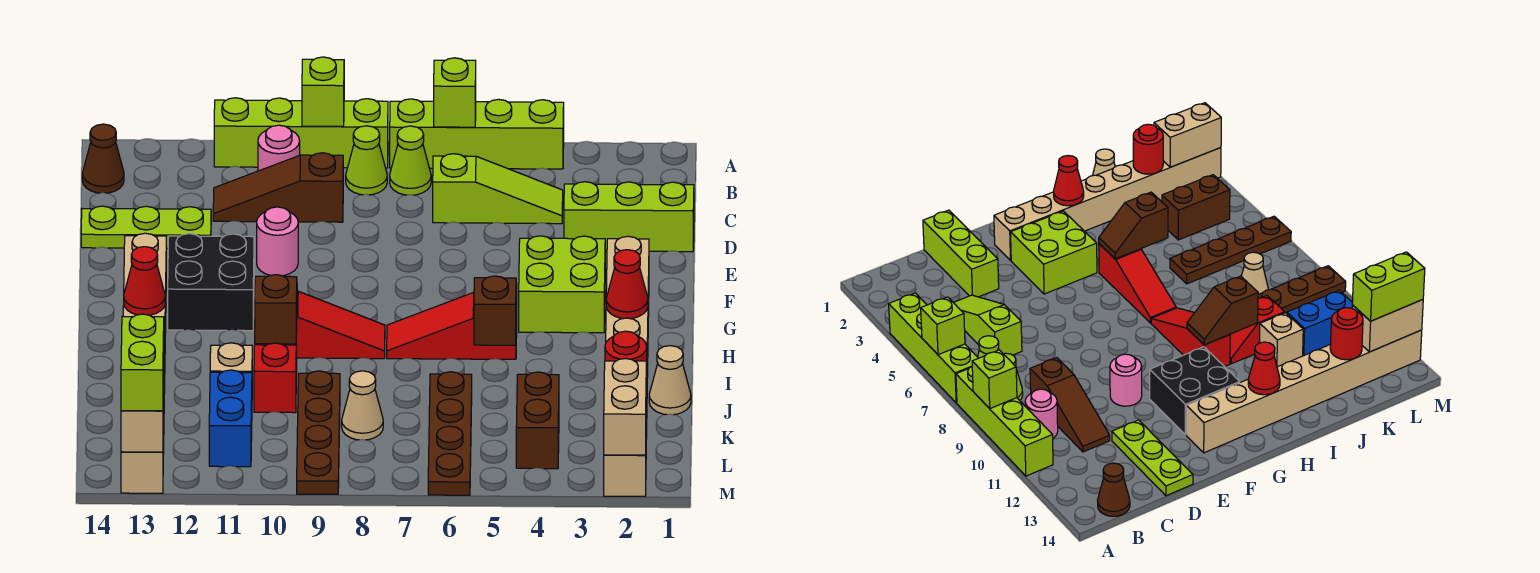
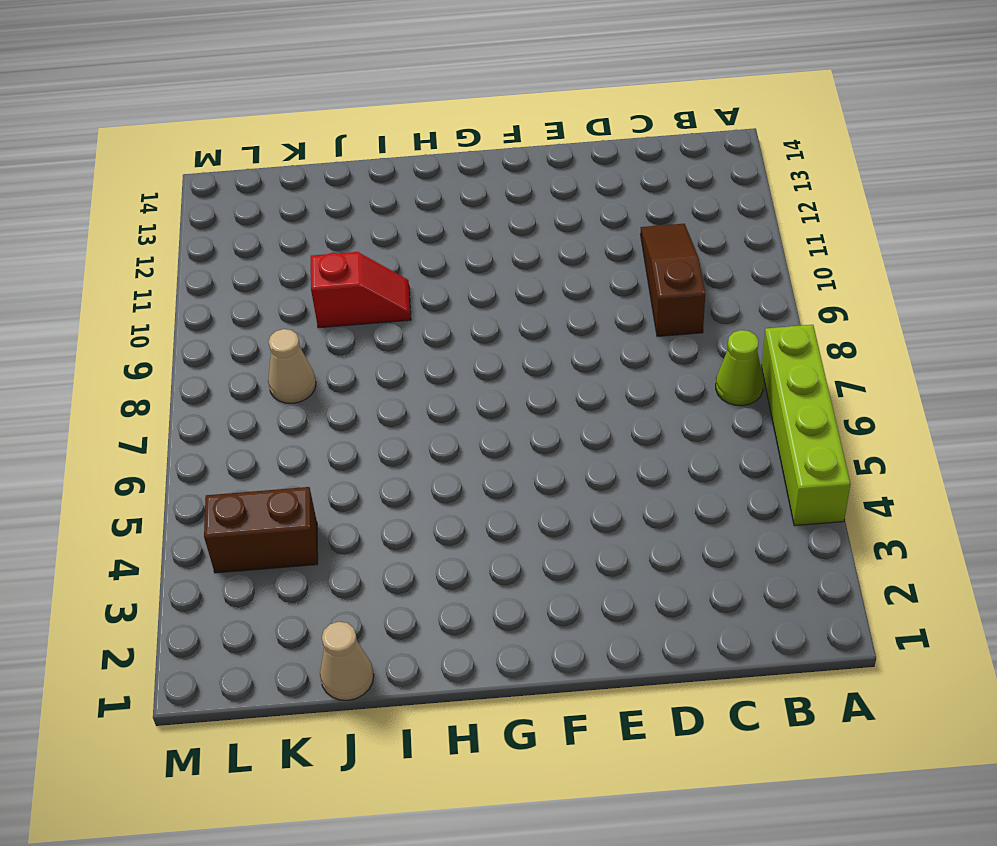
none -> lime 1x4 brick [214,98,388,168]
none -> lime 1x1 cone [346,126,387,195]
none -> pink 1x1 round brick [258,125,300,171]
none -> brown 1x1 cone [82,124,124,193]

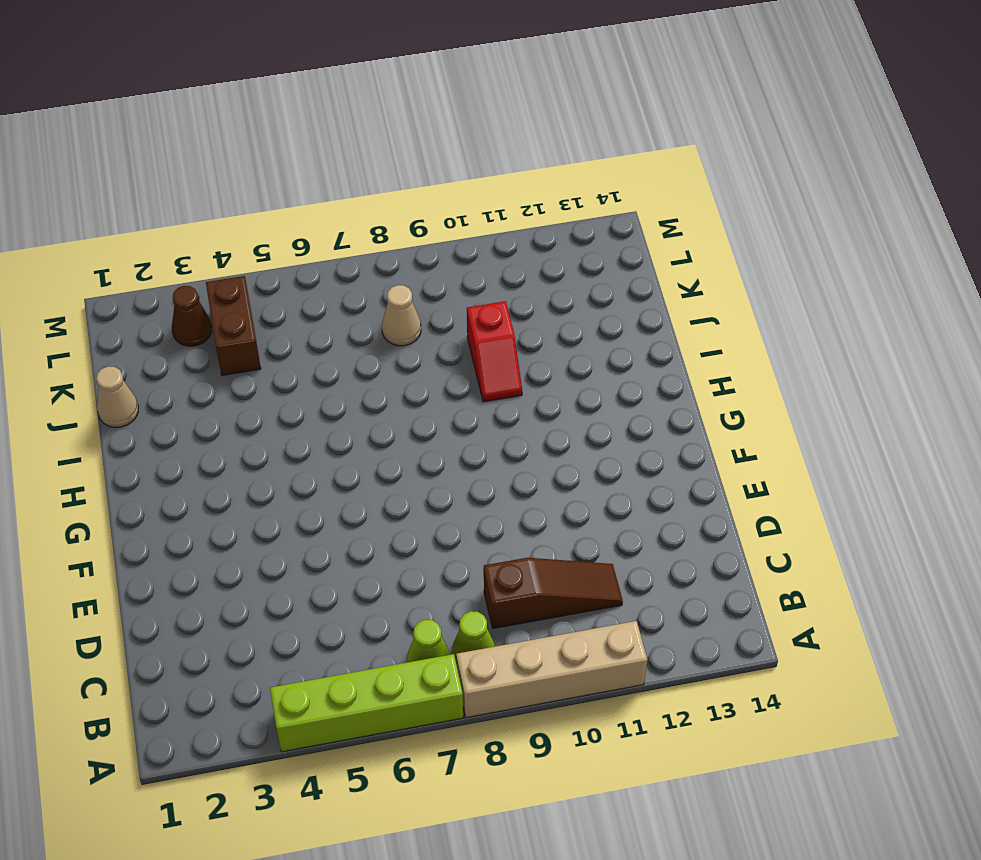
tan 1x4 brick [456,621,647,718] -> lime 1x4 brick [214,98,388,168]
brown 1x1 cone [172,286,212,346] -> brown 1x1 cone moved to [82,124,124,193]
none -> pink 1x1 round brick [258,125,300,171]
none -> lime 1x3 slope [433,154,563,224]
none -> lime 1x3 brick [564,182,694,252]
none -> lime 1x3 plate [81,206,211,248]

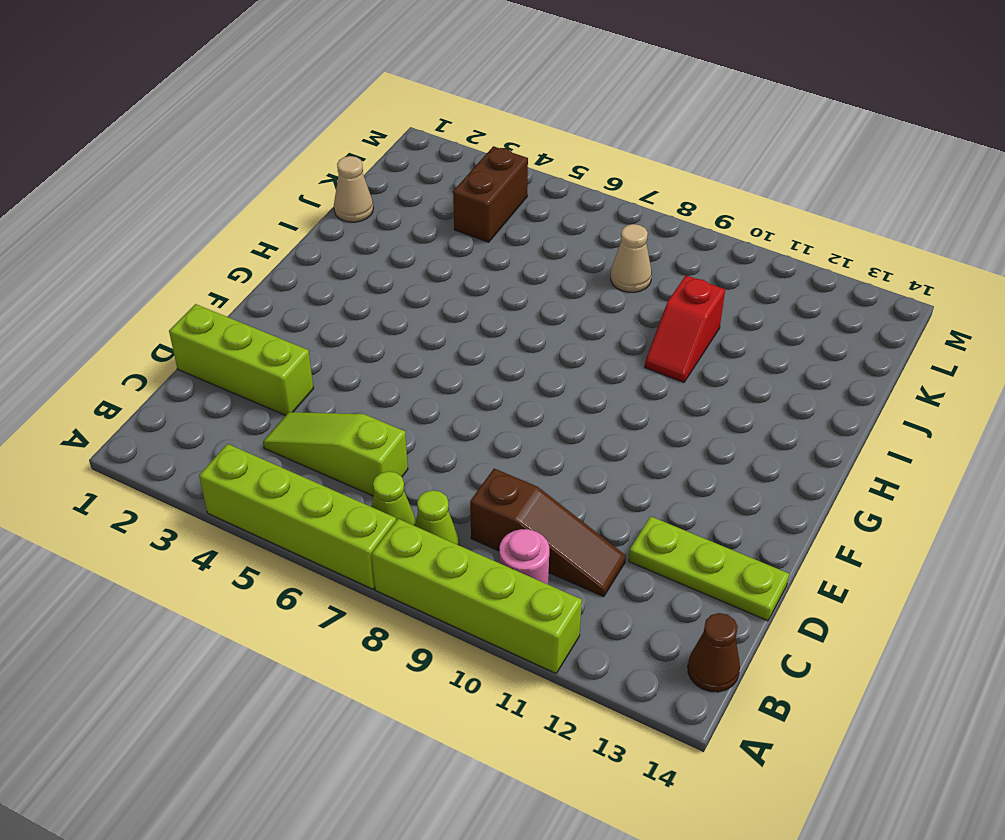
none -> pink 1x1 round brick [257,207,298,276]
none -> tan 1x8 brick [604,236,649,496]
none -> lime 2x2 brick [519,236,605,333]
none -> black 2x2 brick [168,234,254,331]

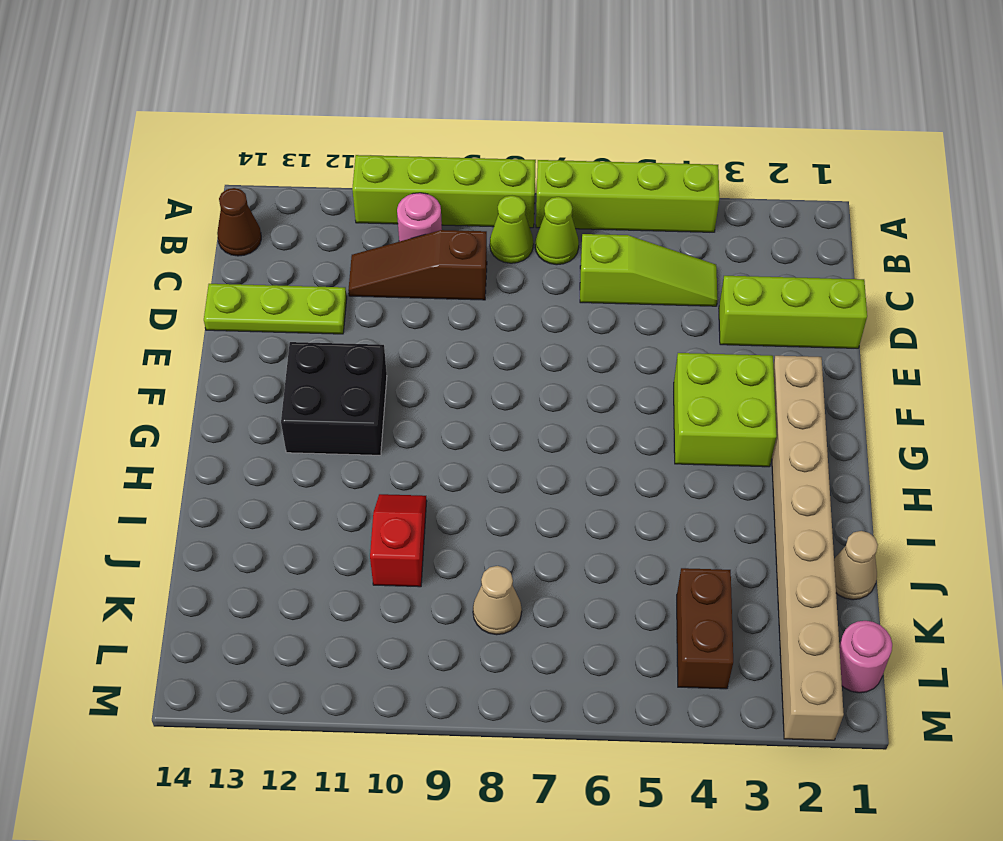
pink 1x1 round brick [839,621,892,693] -> pink 1x1 round brick moved to [257,207,298,276]
none -> tan 1x8 brick [121,233,166,493]
none -> red 1x3 slope [387,293,517,359]
none -> red 1x3 slope [255,291,385,359]
none -> brown 1x4 plate [428,372,472,495]

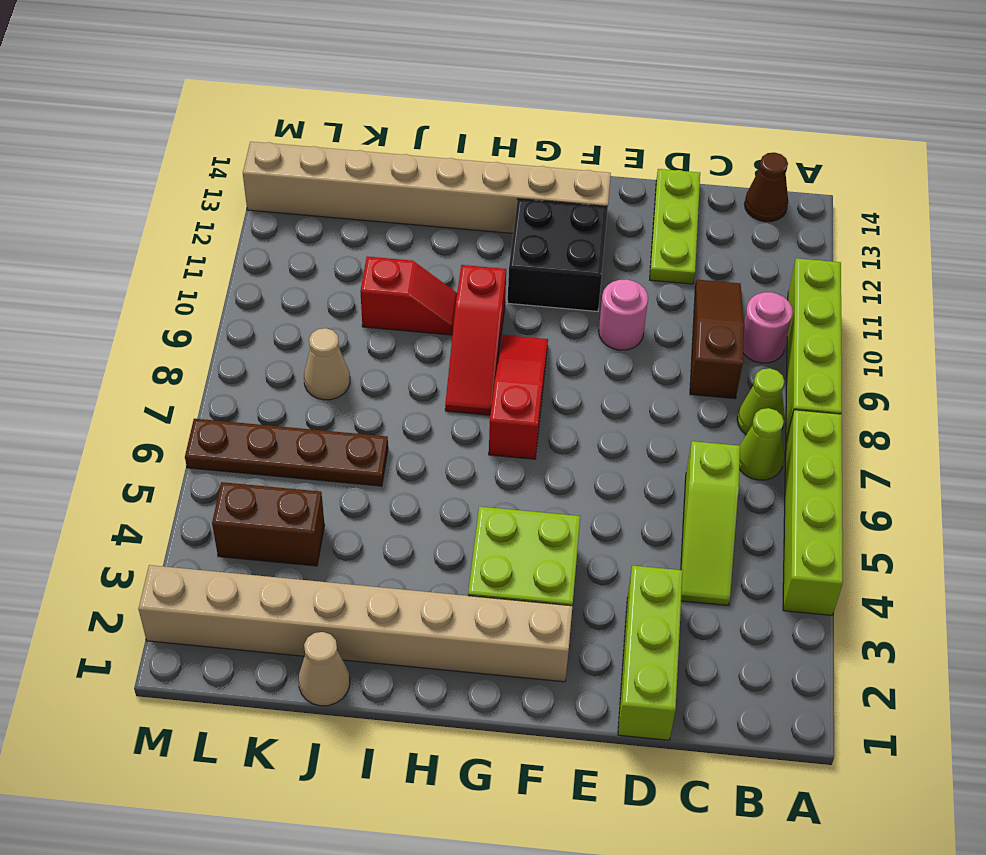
red 1x3 slope [489,335,548,459] -> red 1x3 slope moved to [387,293,517,359]
none -> brown 1x4 plate [297,371,340,494]
none -> tan 1x1 brick [210,343,252,373]
none -> blue 1x2 brick [209,370,252,467]
none -> lime 1x1 brick [434,58,476,127]

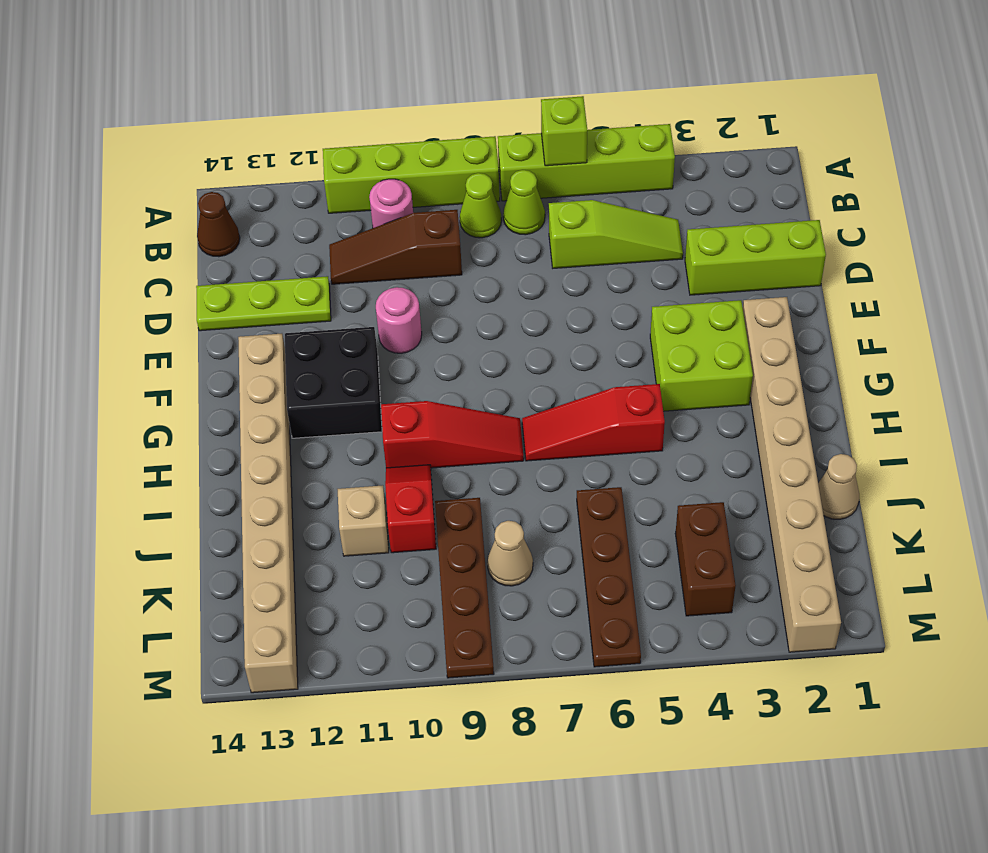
none -> blue 1x2 brick [209,370,252,467]
none -> lime 1x1 brick [302,57,344,126]
none -> red 1x1 cone [606,250,648,319]
none -> brown 1x2 slope [474,276,517,345]

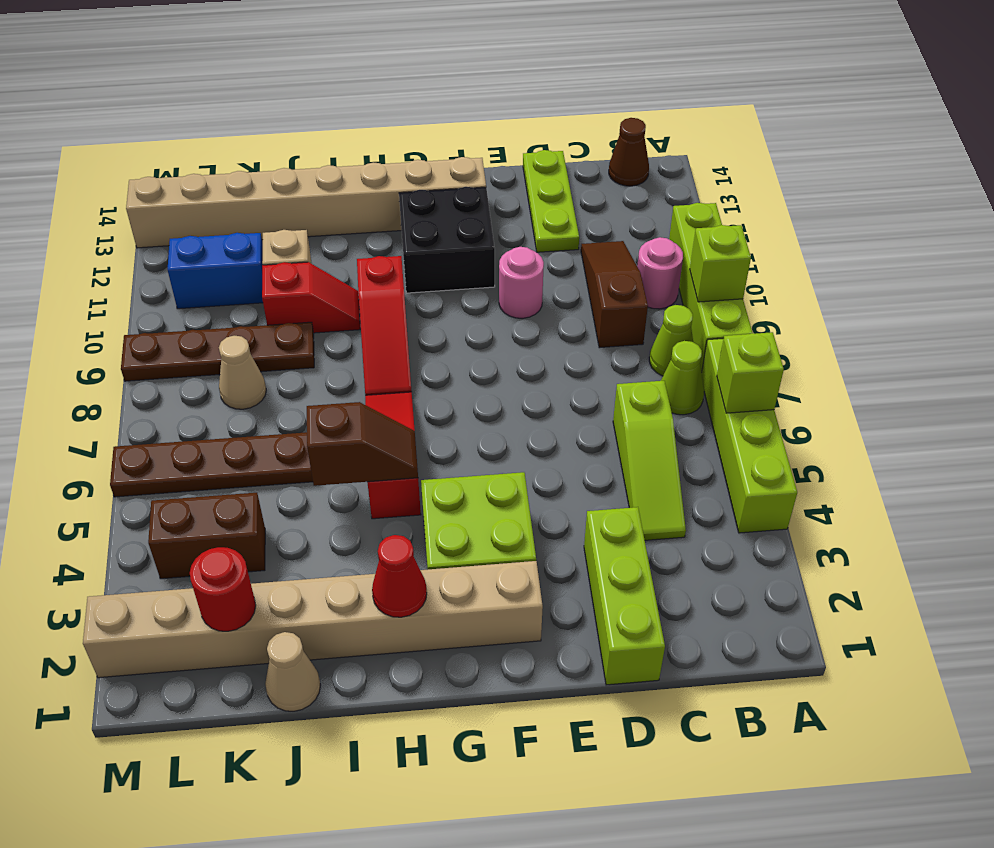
none -> brown 1x2 slope [255,275,297,344]
none -> red 1x1 cone [124,247,165,315]
none -> red 1x1 round brick [1330,308,1363,360]
none -> tan 1x2 brick [604,359,646,455]

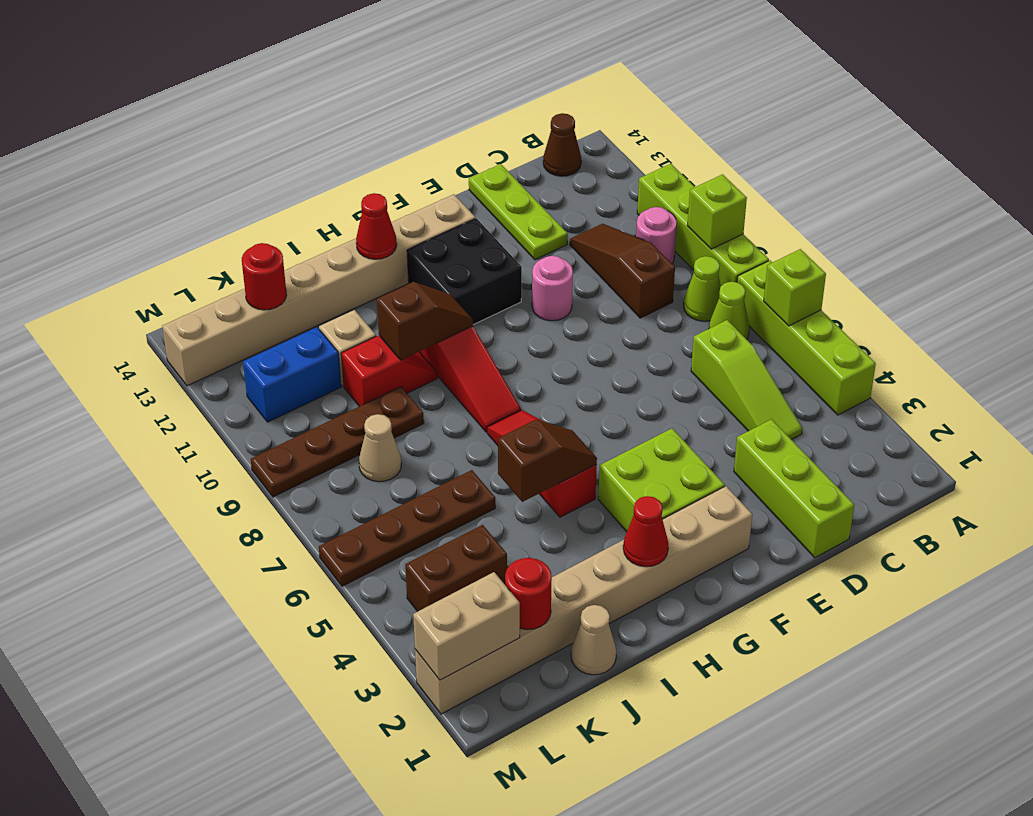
none -> tan 1x2 brick [121,373,164,452]
none -> lime 1x2 brick [121,314,164,411]

